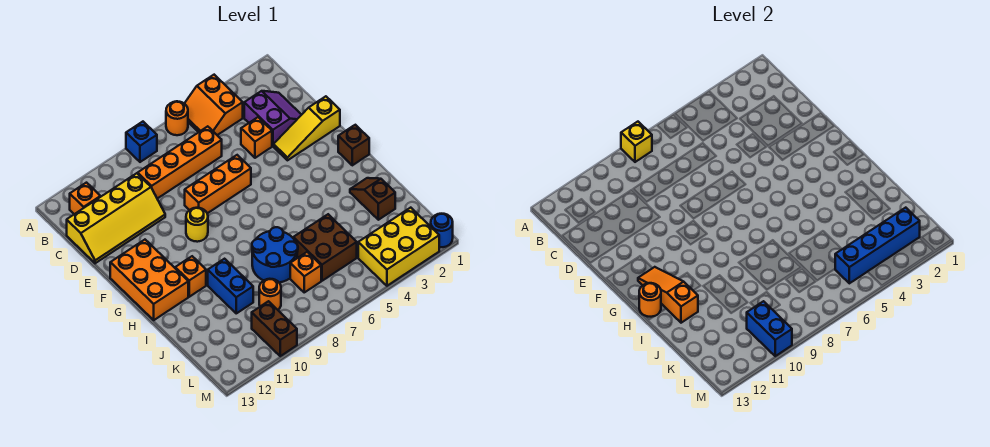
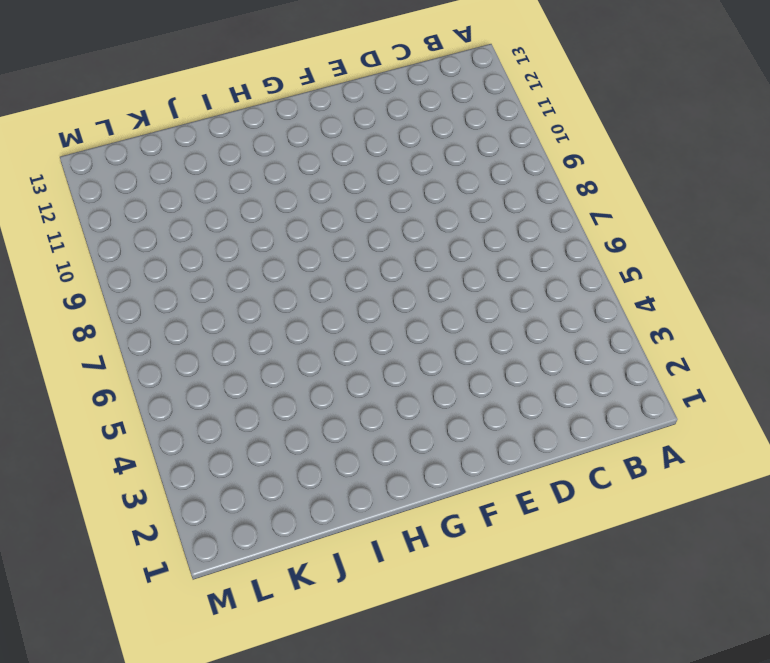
none -> orange 2x2 slope [184,75,243,135]
none -> orange 1x1 round brick [166,101,188,135]
none -> blue 1x1 brick [126,122,157,162]

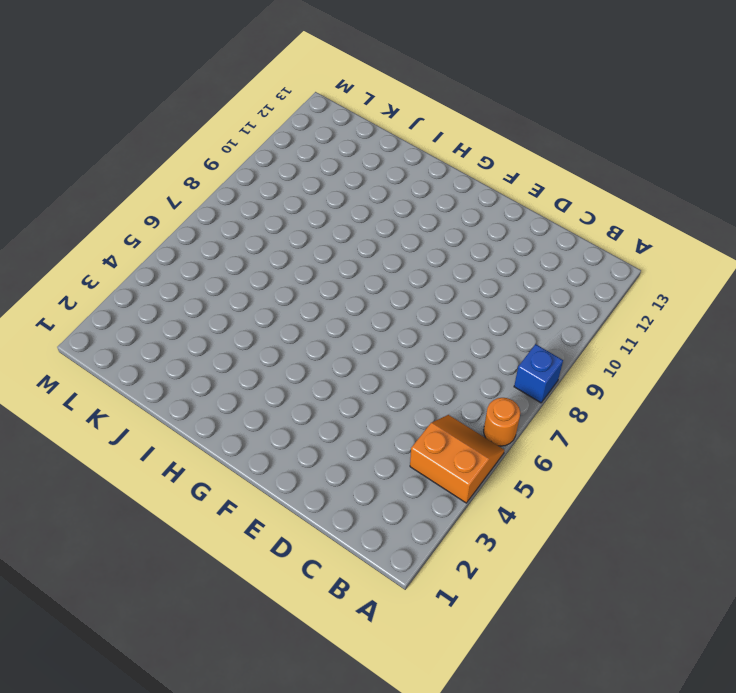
none -> orange 1x1 brick [70,183,101,214]
none -> purple 2x2 slope [244,91,301,146]
none -> orange 1x4 brick [138,126,222,199]

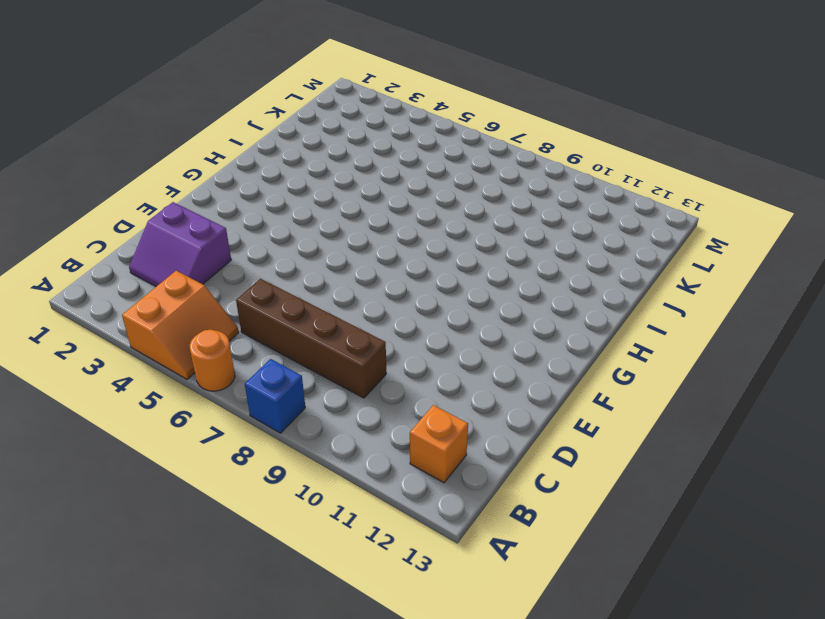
purple 2x2 slope [129,202,231,287] -> purple 2x2 slope turned to [244,91,301,146]
brown 1x4 brick [236,279,386,398] -> orange 1x4 brick [138,126,222,199]
none -> yellow 2x4 slope [67,173,165,263]
none -> orange 1x1 brick [241,117,272,158]
none -> yellow 1x3 slope [274,96,340,160]

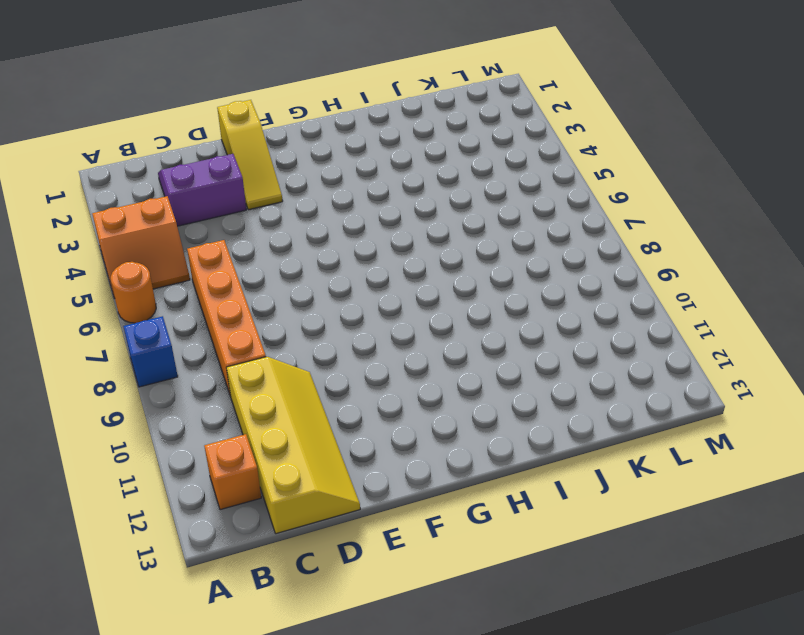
none -> orange 1x1 brick [241,117,272,158]
none -> orange 1x3 brick [185,155,251,213]
none -> yellow 1x1 round brick [186,208,208,242]

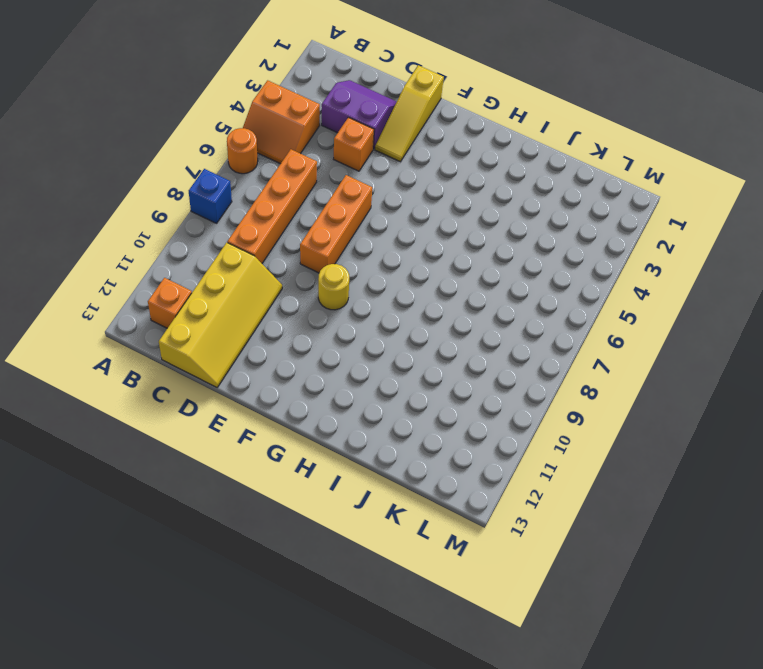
none -> orange 2x3 brick [110,240,188,320]
none -> brown 1x1 brick [338,125,369,165]
none -> orange 1x1 brick [175,256,206,297]

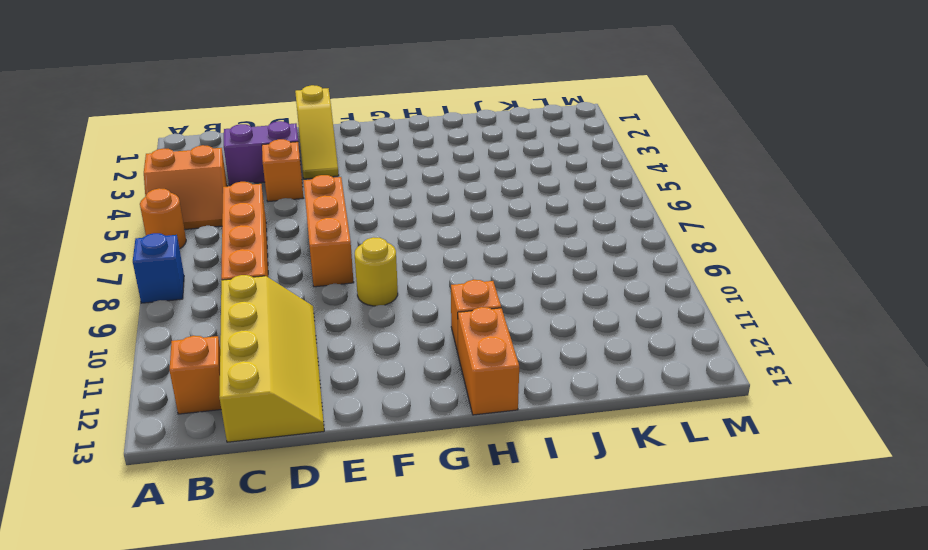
orange 1x2 brick [458,307,519,415] -> orange 2x3 brick [110,240,188,320]
none -> brown 1x1 brick [338,125,369,165]
none -> brown 1x2 slope [350,178,395,220]
none -> blue 2x2 round brick [252,227,298,283]

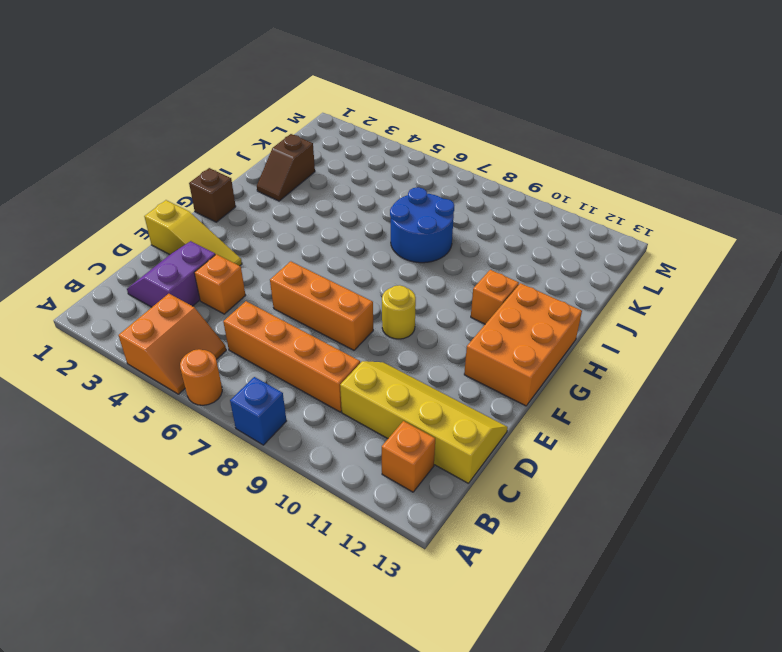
none -> blue 1x2 brick [208,259,253,313]
none -> brown 2x2 brick [293,214,357,281]
none -> orange 1x1 brick [290,252,321,292]

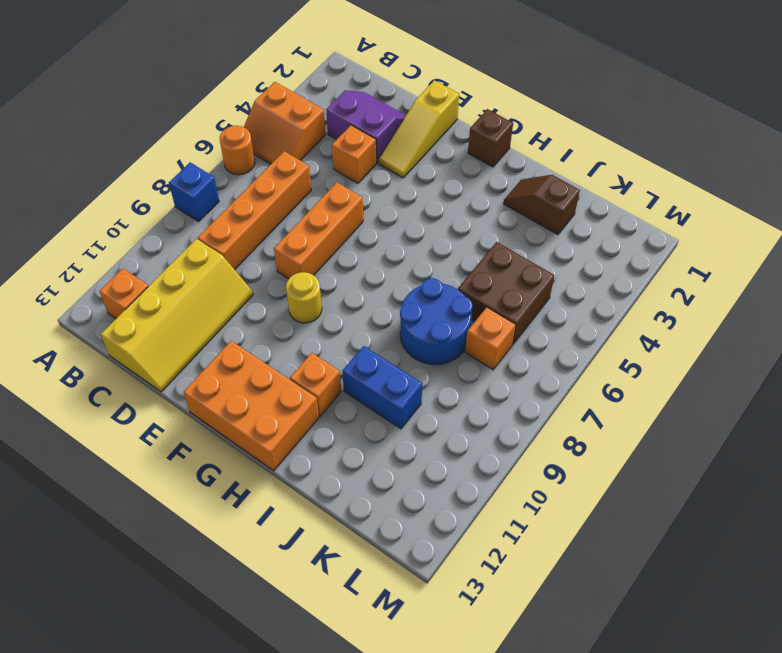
none -> orange 1x1 round brick [259,279,281,310]
none -> yellow 2x3 brick [358,208,439,286]
none -> brown 1x2 brick [252,301,297,356]

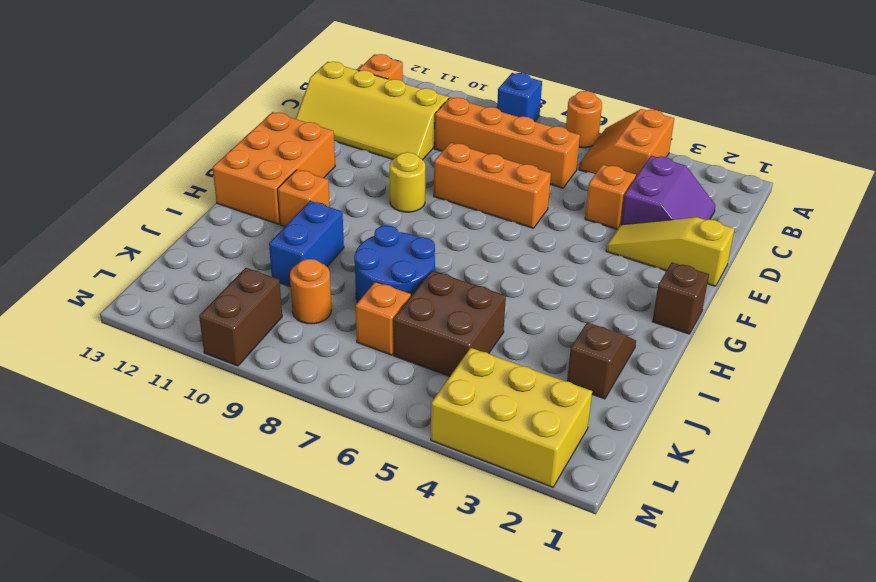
none -> blue 1x1 round brick [430,214,453,247]
none -> yellow 1x1 brick [621,122,652,162]
none -> orange 1x3 slope [638,267,698,323]

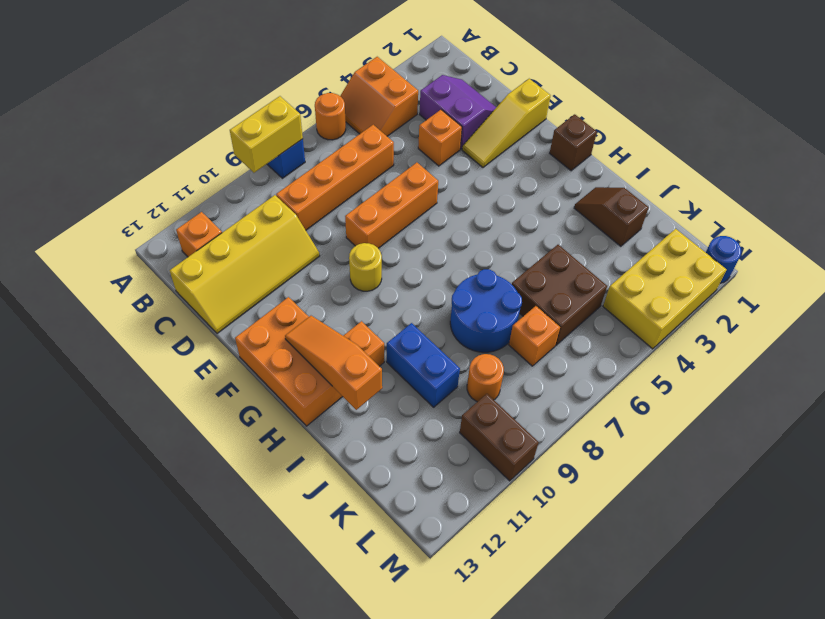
yellow 1x2 brick [230,96,303,173] -> yellow 1x1 brick [621,122,652,162]
none -> orange 1x1 round brick [639,283,661,317]
none -> blue 1x4 brick [835,208,920,283]
none -> blue 1x2 brick [747,301,792,356]

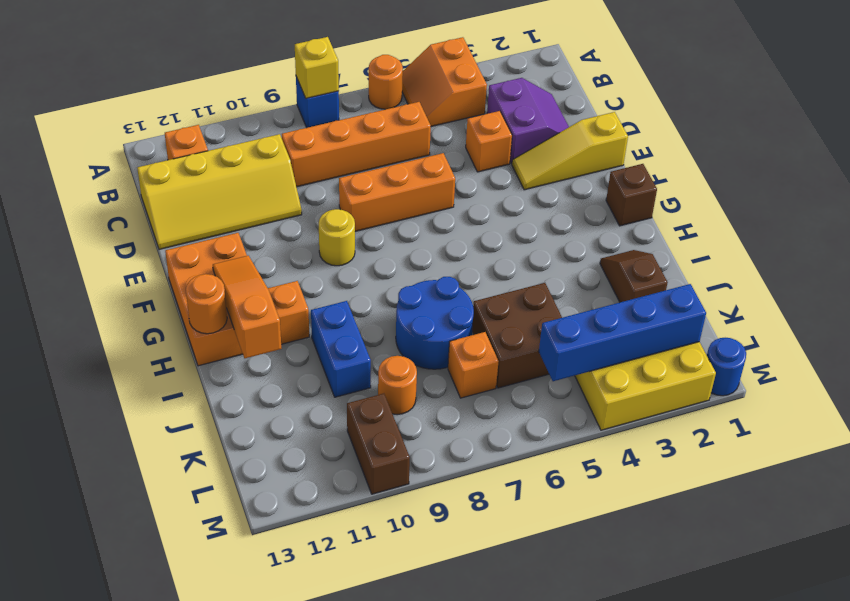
none -> blue 1x2 brick [747,301,792,356]

